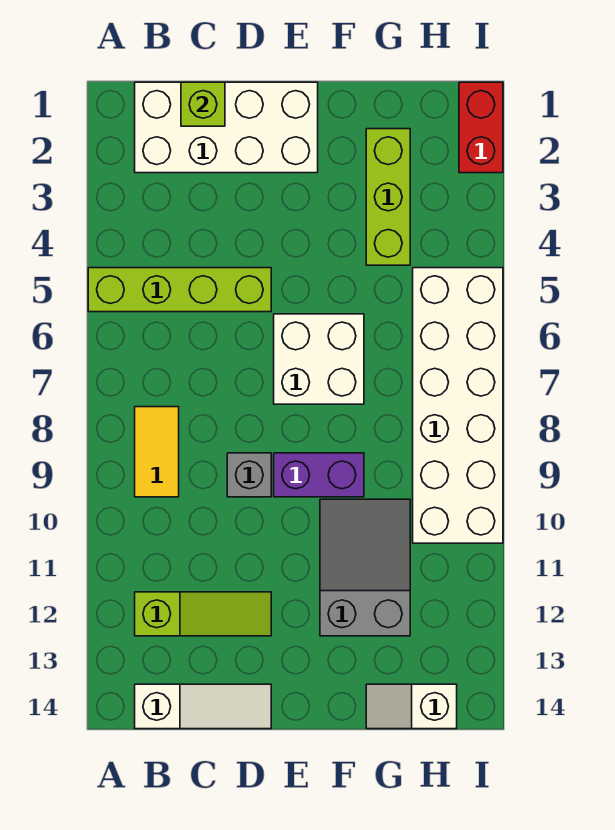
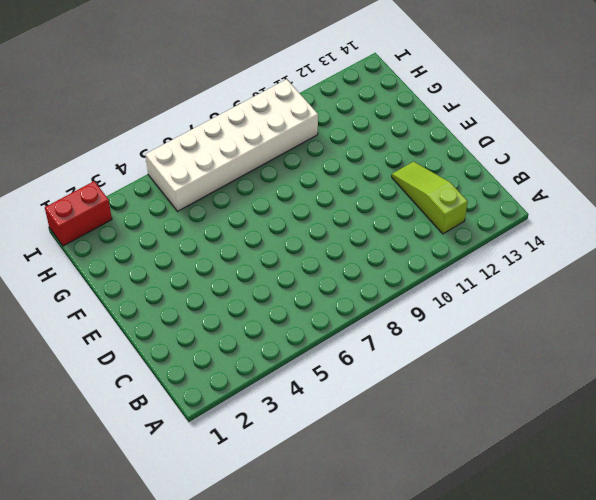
none -> lime 1x4 brick [88,268,271,312]
none -> white 2x4 brick [135,82,318,173]
none -> yellow 1x2 tile [135,407,179,497]

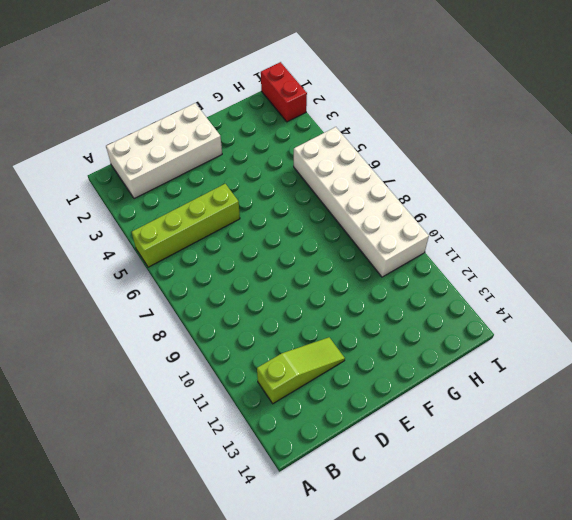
none -> yellow 1x2 tile [135,407,179,497]
none -> white 1x3 slope [135,684,271,729]
none -> grey 1x1 brick [227,453,271,497]

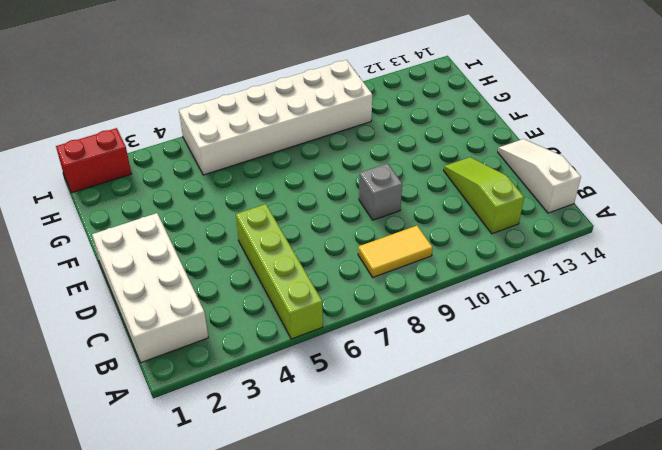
none -> white 2x2 brick [274,314,364,404]
none -> purple 1x2 brick [274,453,364,497]
none -> grey 2x3 slope [320,499,410,636]

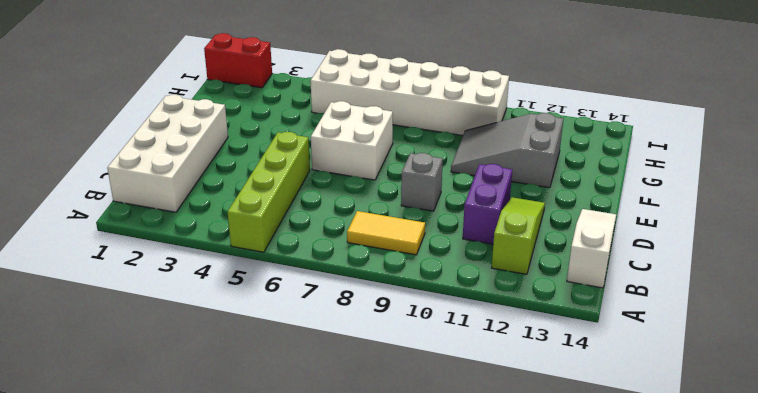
purple 1x2 brick [463,164,512,244] -> purple 1x2 brick moved to [274,453,364,497]
none -> lime 1x3 brick [366,129,410,265]
none -> white 1x2 slope [366,684,457,729]
none -> lime 1x1 brick [181,82,225,126]

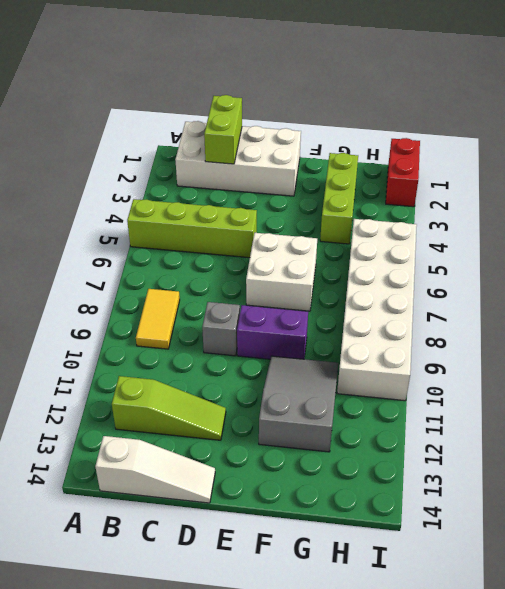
lime 1x2 brick [204,95,242,164] -> lime 1x1 brick [181,82,225,126]
none -> white 1x2 slope [366,684,457,729]

